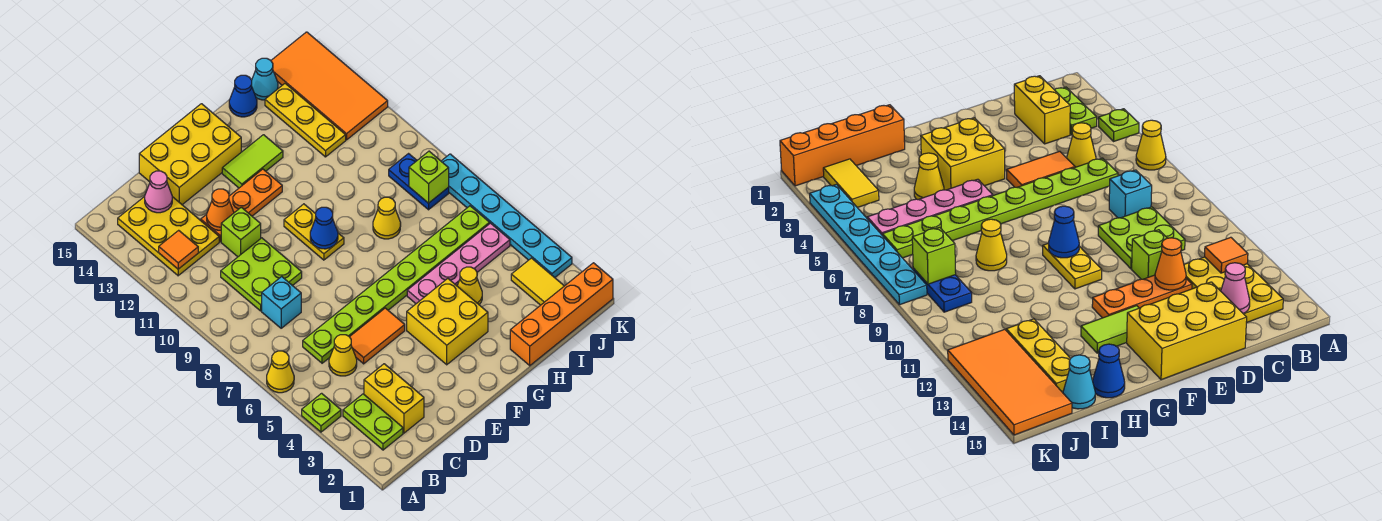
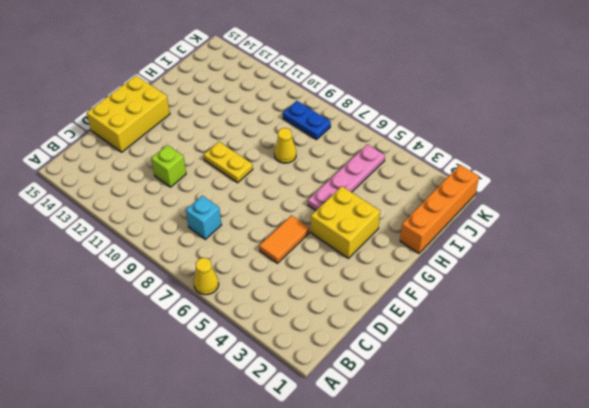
none -> lime 1x1 plate [302,393,341,432]
none -> lime 1x2 plate [343,394,403,450]
none -> yellow 2x3 plate [118,196,219,276]
none -> yellow 1x2 brick [364,364,424,433]

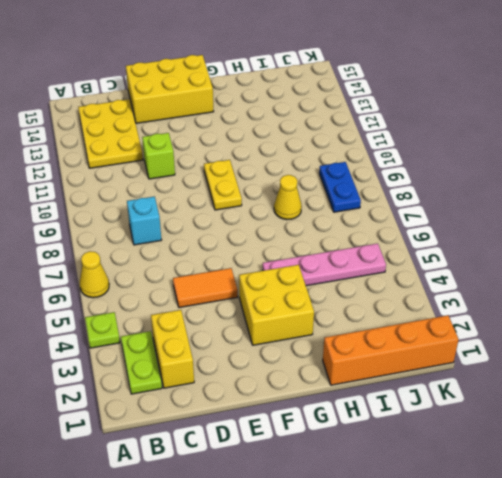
none -> yellow 1x1 cone [329,335,357,376]
none -> lime 1x8 plate [303,206,490,363]
none -> lime 2x2 plate [221,238,302,311]
none -> orange 1x3 plate [201,169,282,242]

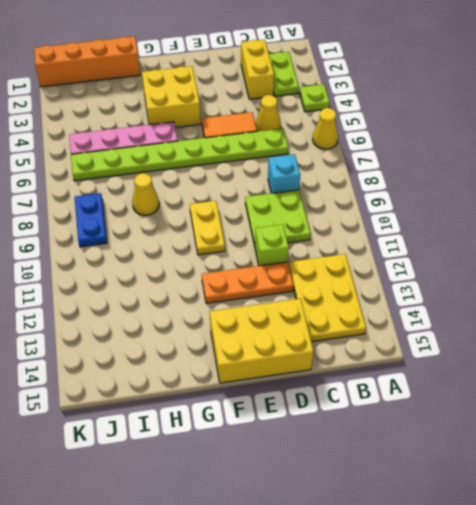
none -> lime 1x2 tile [222,135,283,188]
none -> yellow 1x1 cone [457,267,482,304]
none -> blue 1x1 cone [229,75,257,117]
none -> yellow 1x3 plate [265,84,346,157]

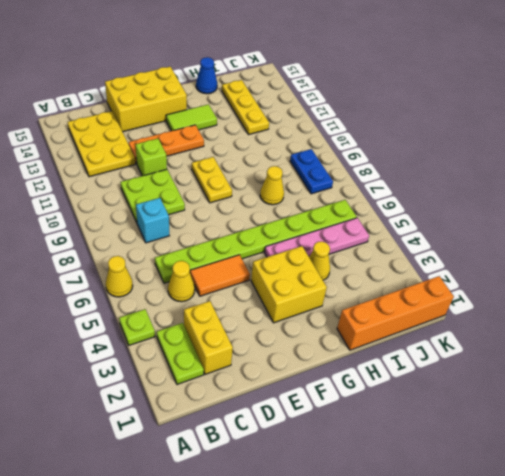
none -> cyan 1x1 cone [252,58,278,100]
none -> yellow 1x2 tile [511,258,564,305]
none -> orange 2x4 tile [271,32,388,140]
none -> cyan 1x6 plate [441,154,572,278]

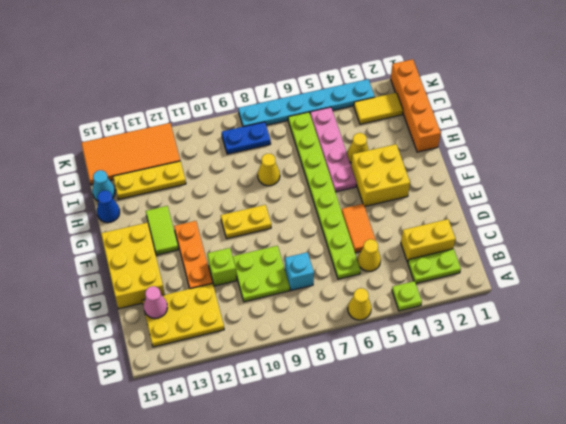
none -> orange 1x1 tile [159,230,198,269]
none -> orange 1x1 cone [207,189,234,230]
none -> blue 1x1 cone [310,207,338,249]
none -> lime 1x1 brick [409,151,449,203]

